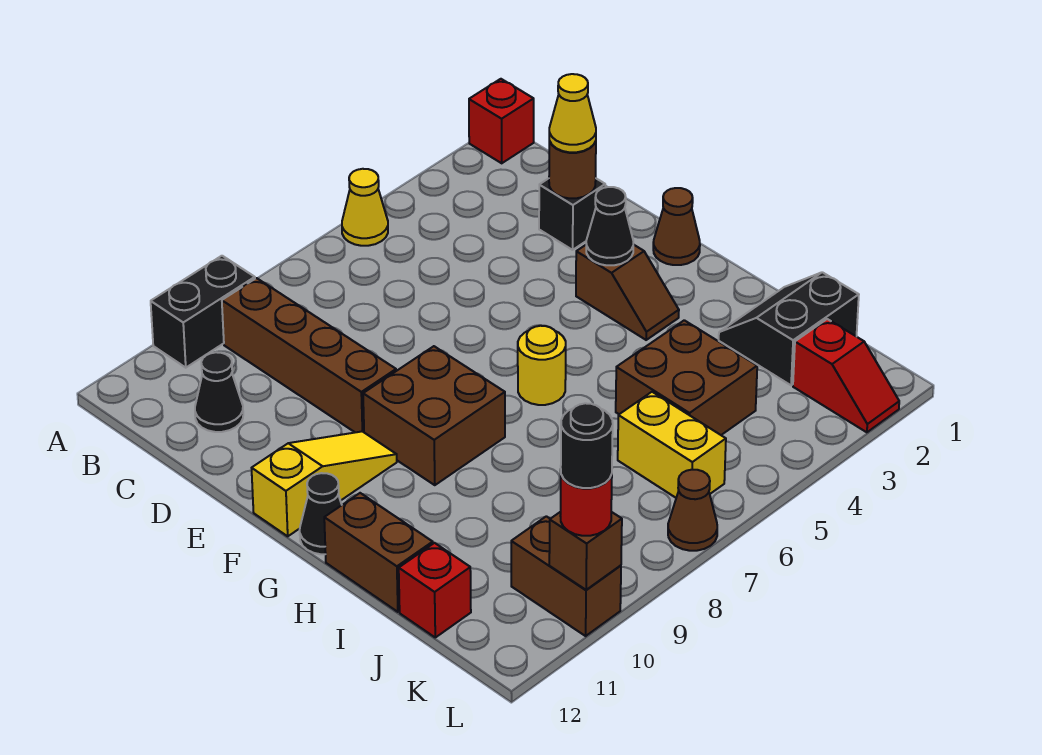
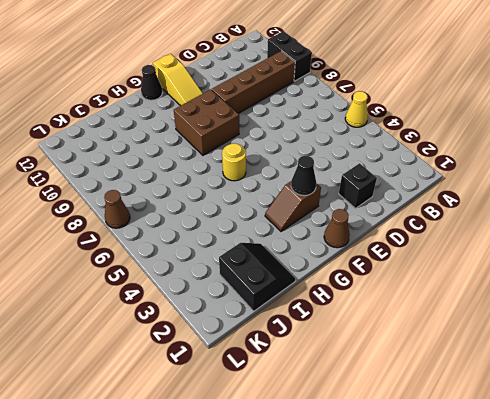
none -> red 1x1 brick [469,79,534,163]
none -> black 1x1 cone [195,352,243,432]
none -> brown 1x2 brick [324,493,433,612]

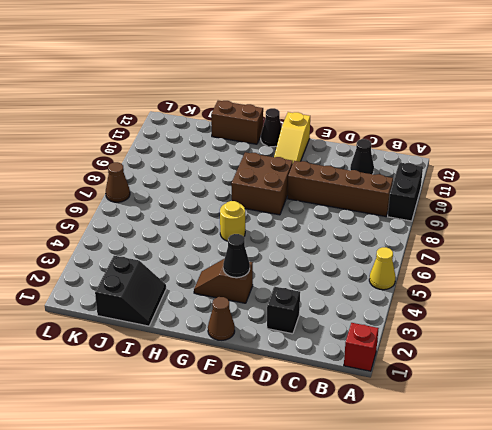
none -> brown 2x2 brick [616,320,757,435]
none -> yellow 1x2 brick [618,392,726,498]
none -> red 1x1 brick [399,543,471,637]

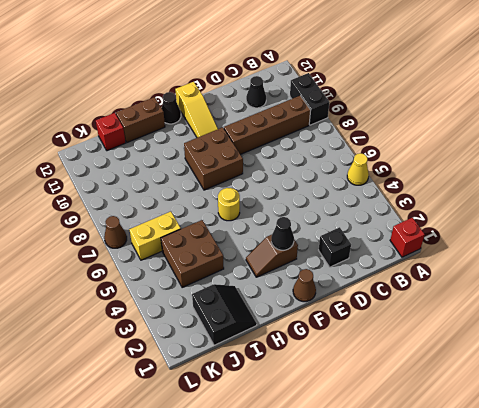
none -> red 1x2 slope [793,319,899,432]
none -> brown 1x2 brick [511,516,621,636]
none -> brown 1x1 round brick [549,141,596,198]

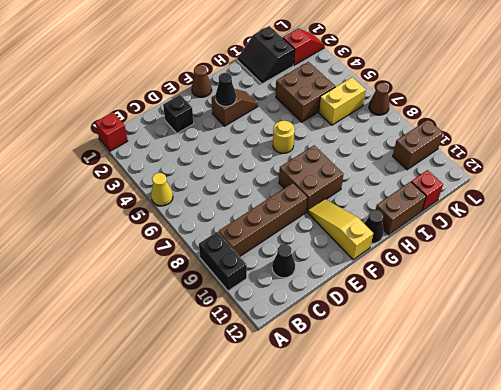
none -> brown 1x1 round brick [549,141,596,198]
none -> brown 1x1 brick [549,512,622,590]
none -> yellow 1x1 cone [549,74,596,152]

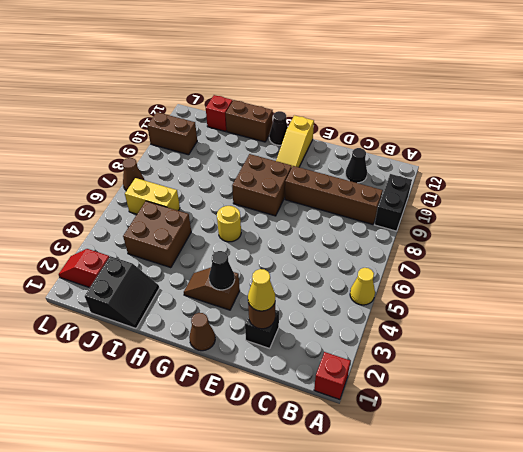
none -> brown 1x1 brick [549,512,622,590]
none -> red 1x1 round brick [560,474,612,536]
none -> black 1x1 round brick [561,403,613,488]

